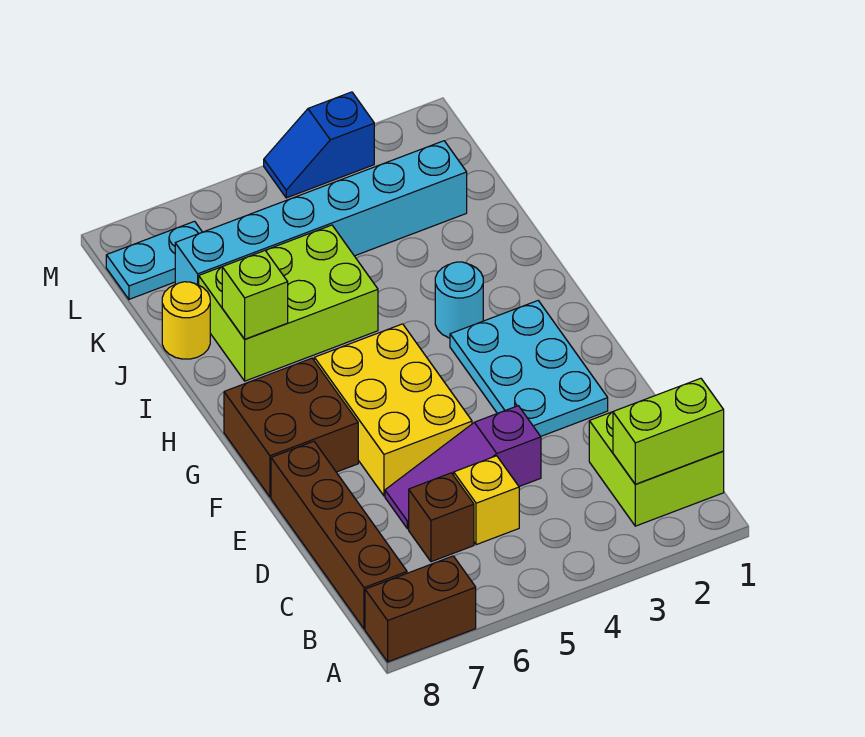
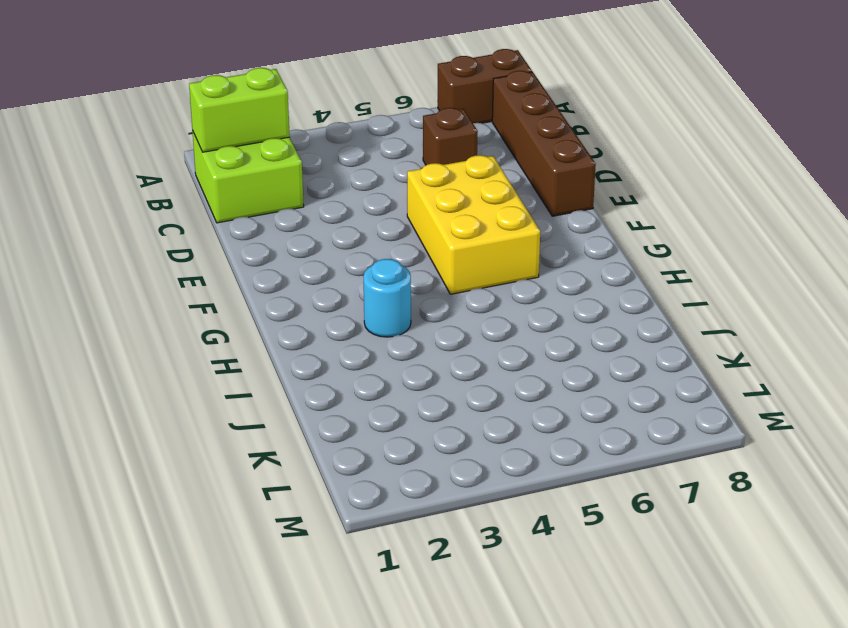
none -> yellow 1x1 brick [454,456,519,545]
none -> purple 1x3 slope [385,406,541,529]
none -> cyan 2x3 plate [450,301,608,436]

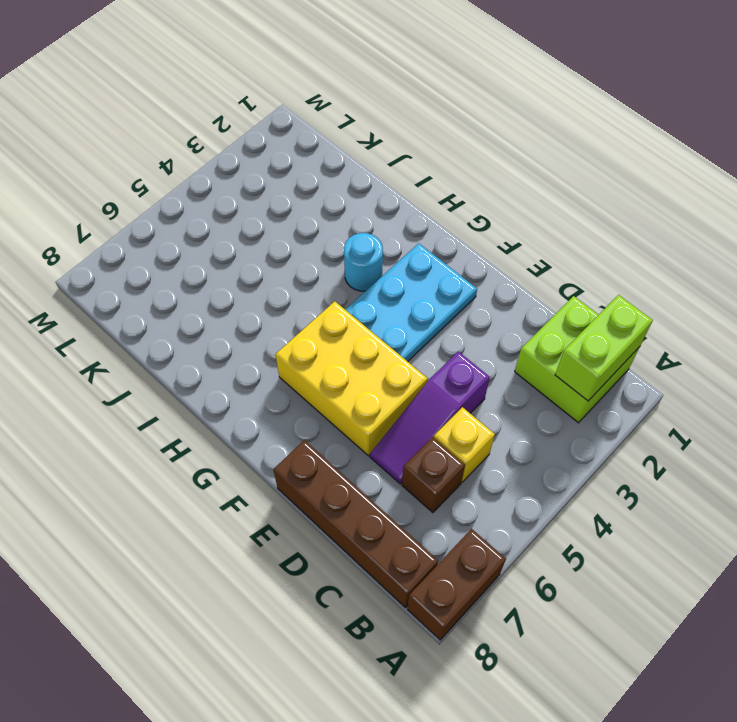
cyan 2x3 plate [345,243,477,361] -> cyan 2x3 plate turned to [450,301,608,436]
none -> brown 2x2 brick [224,358,358,497]
none -> lime 2x3 brick [199,225,378,381]
none -> yellow 1x1 round brick [162,282,210,359]

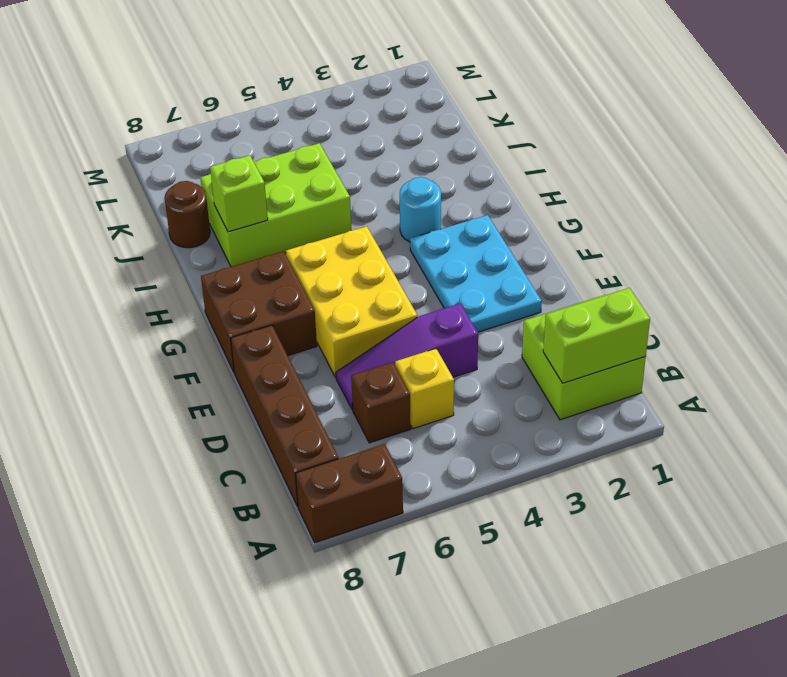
brown 1x1 round brick [165,181,210,248] -> yellow 1x1 round brick [162,282,210,359]
none -> cyan 1x6 brick [175,141,467,285]
none -> cyan 1x2 plate [106,221,202,299]
none -> blue 1x2 slope [264,92,374,198]

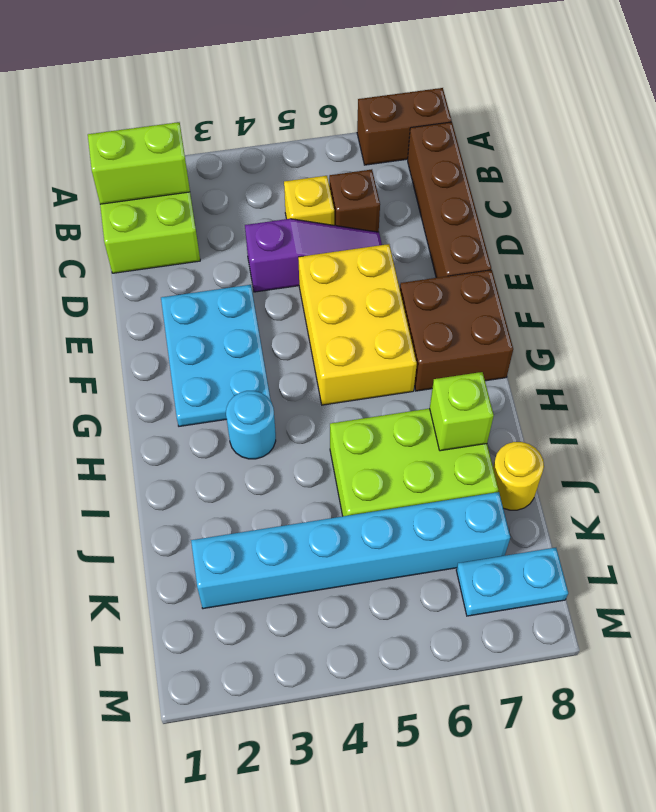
none -> blue 1x2 slope [264,92,374,198]

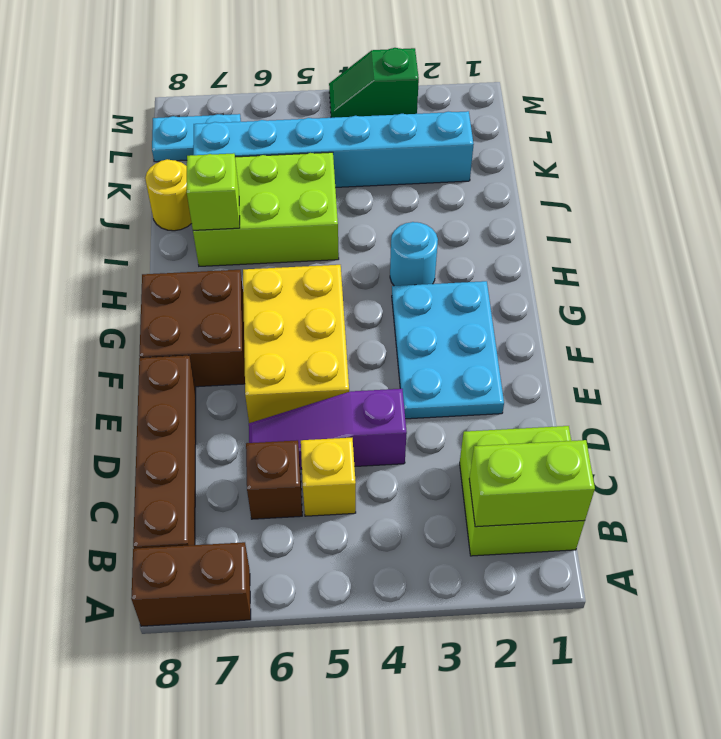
green 1x2 slope [329,48,419,118] -> blue 1x2 slope [264,92,374,198]

